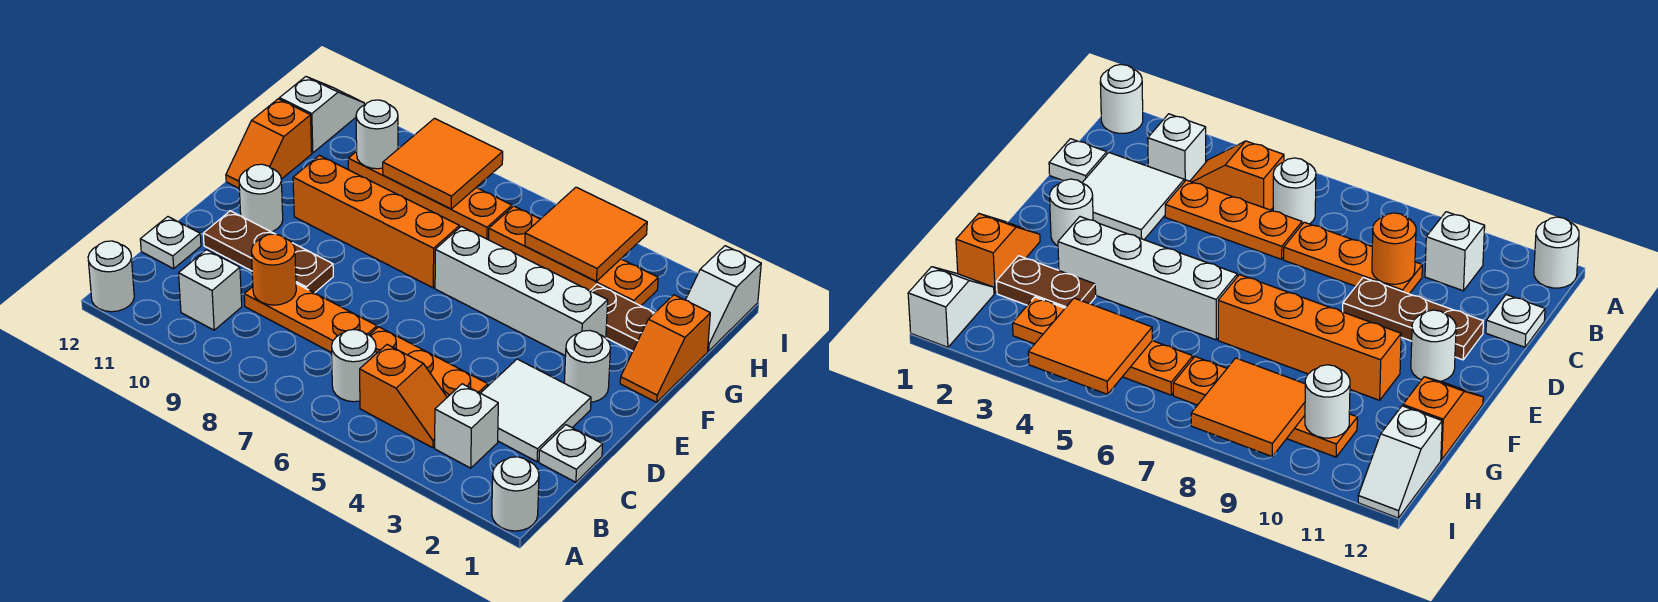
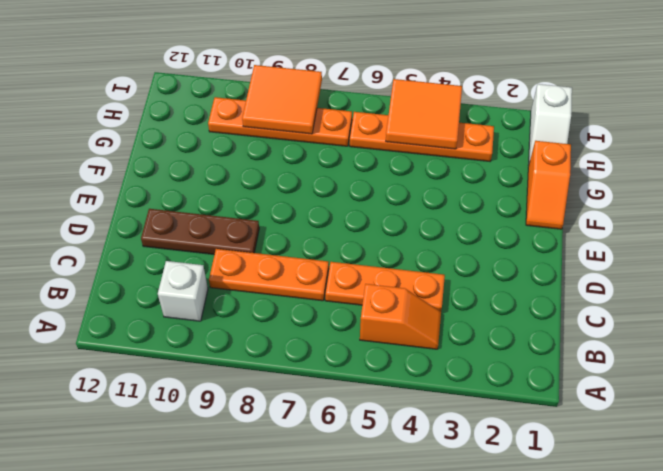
none -> white 1x1 round brick [492,457,539,531]
none -> white 1x1 round brick [88,241,134,312]
none -> white 1x1 brick [435,384,498,468]

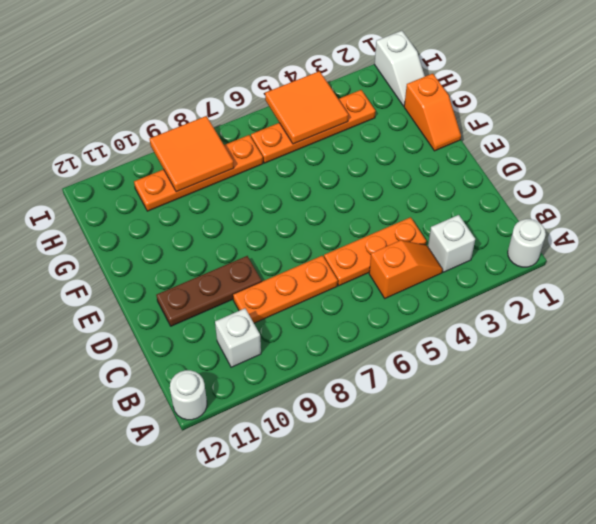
none -> white 1x1 round brick [332,330,376,402]
none -> white 1x1 plate [539,425,603,482]
none -> white 2x2 tile [481,359,591,462]

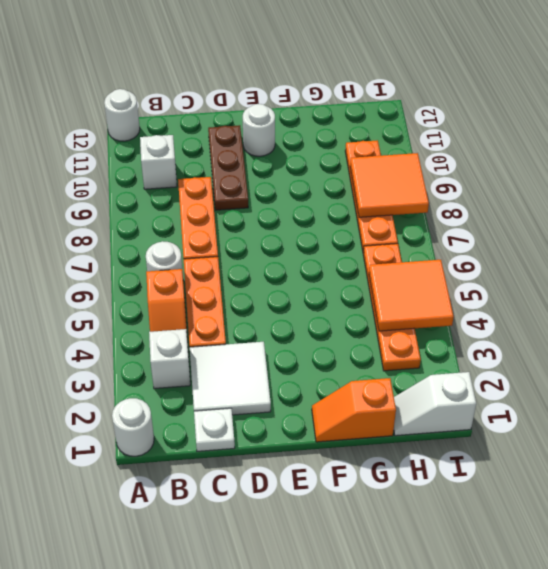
none -> white 1x1 plate [140,217,201,269]
none -> white 1x1 round brick [564,330,611,402]
none -> white 1x4 brick [435,226,608,356]

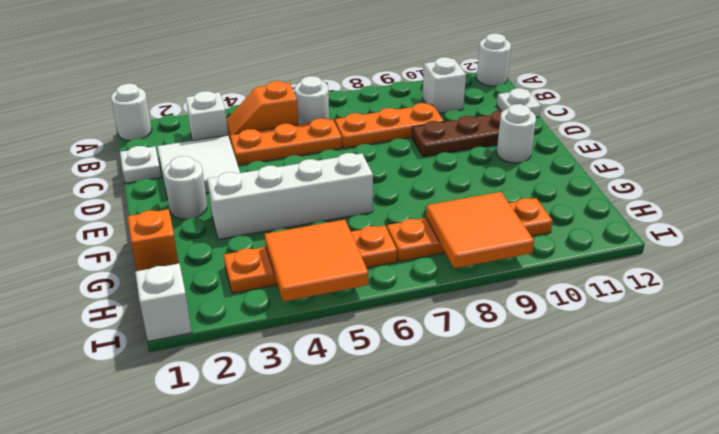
none -> orange 1x4 brick [293,155,459,288]
none -> orange 1x2 slope [226,99,312,188]
none -> brown 1x2 plate [590,284,654,351]

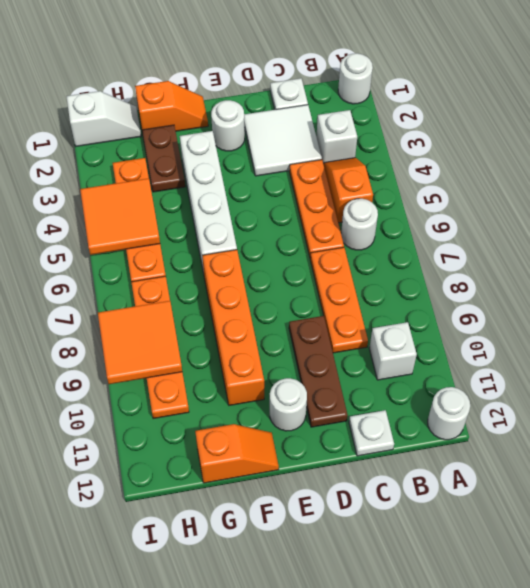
none -> white 1x2 slope [280,77,364,153]
none -> orange 1x1 round brick [251,234,296,305]
none -> white 1x1 round brick [356,100,398,169]

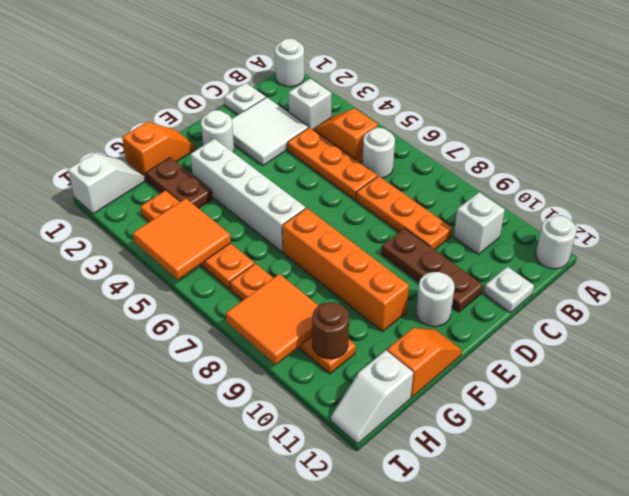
brown 1x1 round brick [312,302,349,359] -> white 1x1 round brick [356,100,398,169]
none -> orange 1x1 round brick [251,234,296,305]

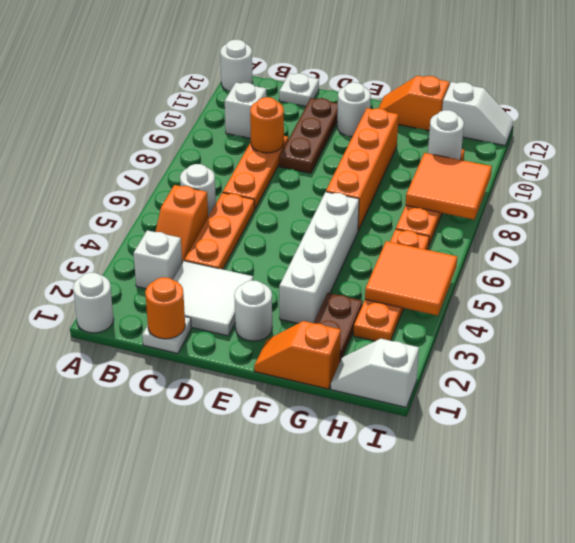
orange 1x1 round brick [145,277,185,339] -> none

